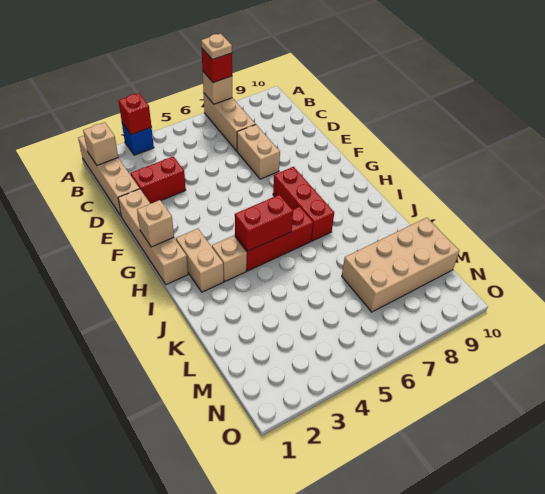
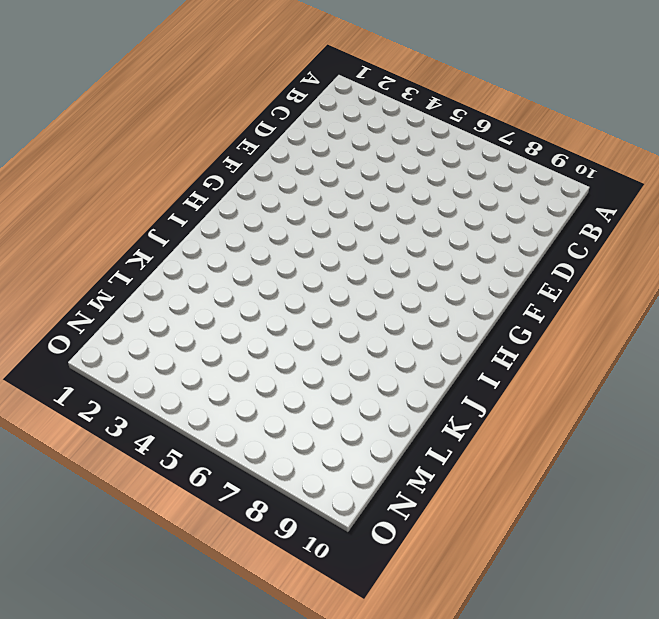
none -> tan 1x4 brick [78,136,140,216]
none -> blue 1x1 brick [122,123,154,155]
none -> tan 1x3 brick [204,94,256,151]

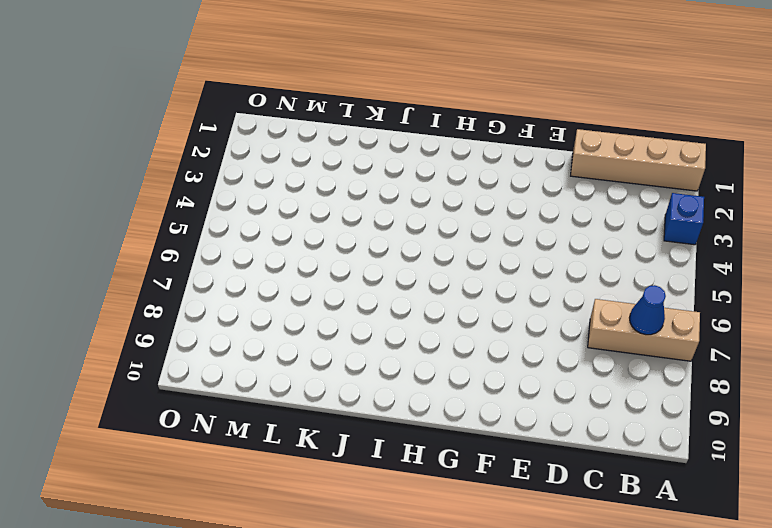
blue 1x1 cone [630,285,666,335] -> none
none -> red 1x2 brick [131,156,186,204]
none -> tan 1x2 brick [237,125,280,179]
none -> tan 1x4 brick [118,189,188,285]

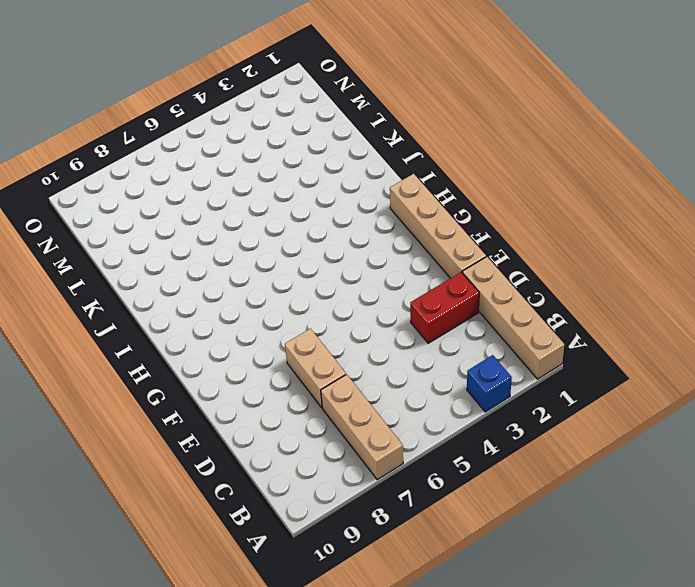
none -> red 1x3 brick [273,167,334,241]
none -> tan 1x2 brick [176,229,224,292]
none -> tan 1x1 brick [212,236,247,281]

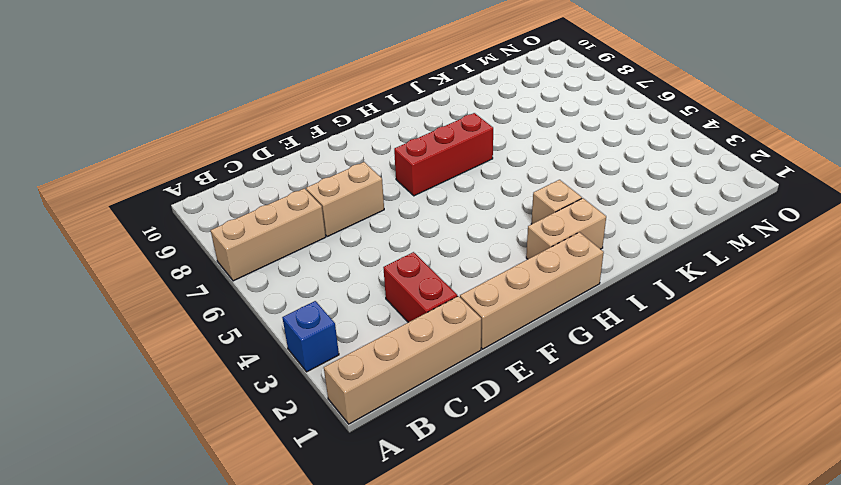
none -> red 1x3 brick [235,206,313,271]
none -> tan 2x4 brick [342,218,459,312]
none -> red 1x1 brick [118,93,151,135]

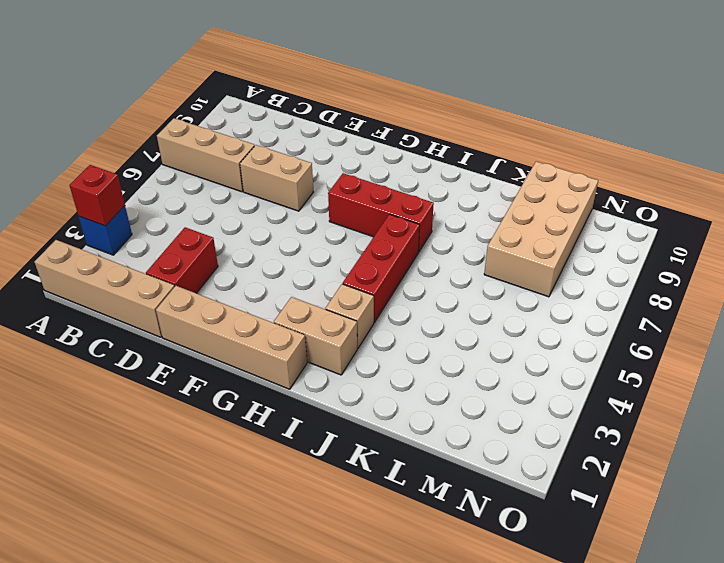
none -> tan 1x1 brick [203,72,232,104]
none -> tan 1x1 brick [83,122,118,165]
none -> tan 1x1 brick [137,200,174,247]

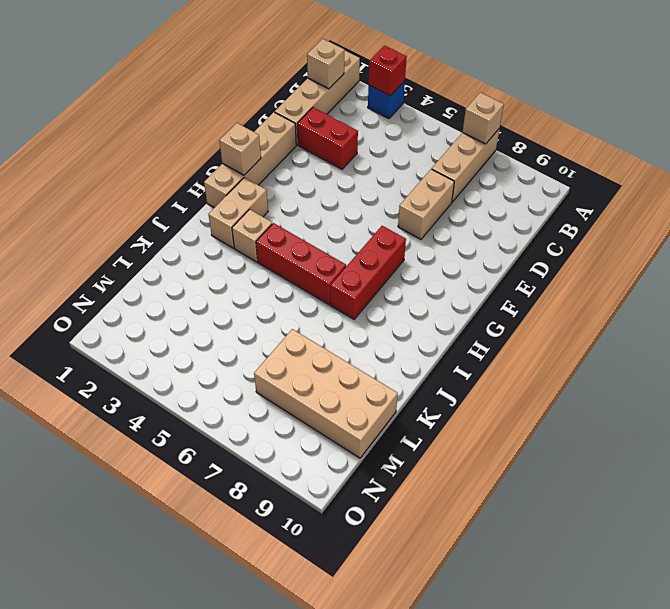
none -> red 1x2 brick [235,195,293,251]
none -> red 1x1 brick [202,49,232,83]
none -> tan 1x1 plate [201,34,232,60]

